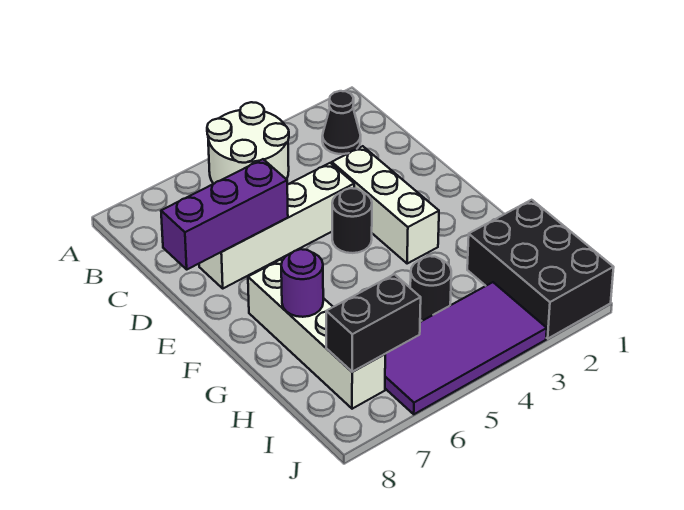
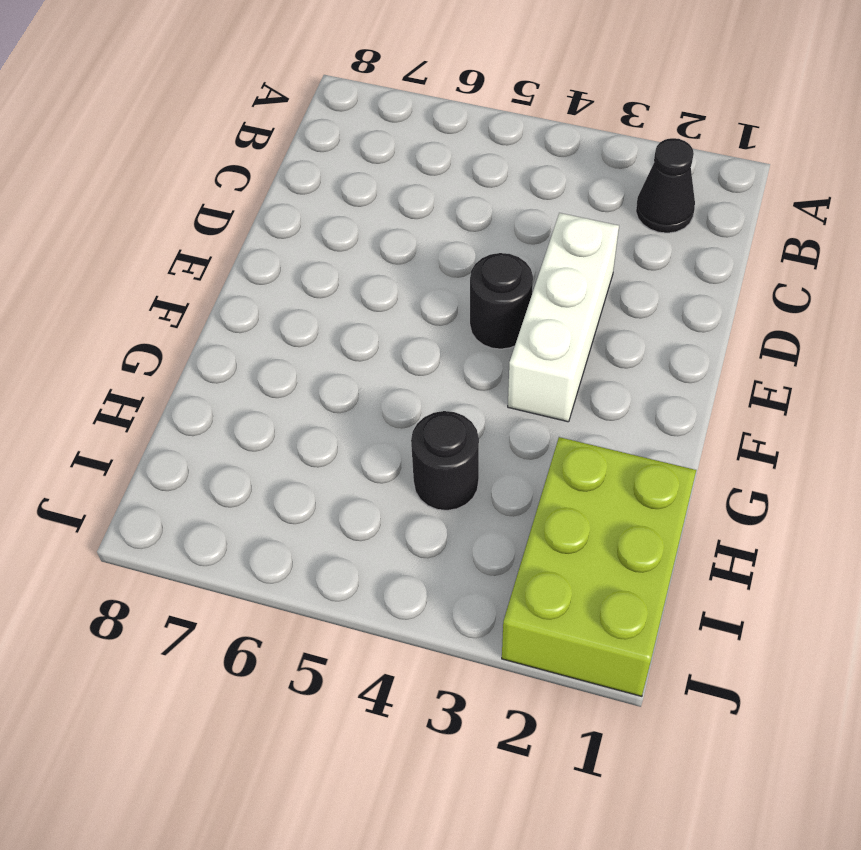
lime 2x3 brick [502,437,696,696] -> black 2x3 brick [467,200,614,338]
none -> white 2x2 round brick [207,102,289,184]
none -> white 1x4 brick [199,163,354,288]
none -> white 1x4 brick [248,260,385,409]

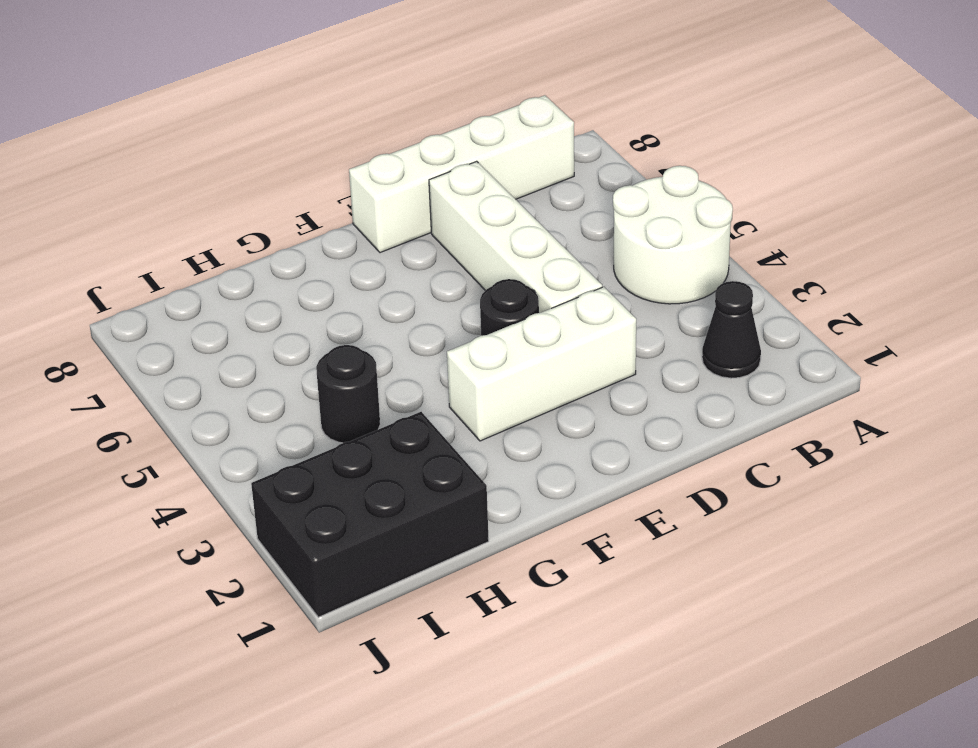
white 1x4 brick [349,95,574,253] -> white 1x4 brick moved to [248,260,385,409]
none -> purple 2x4 tile [385,282,547,414]
none -> purple 1x3 brick [161,159,288,269]
none -> purple 1x1 round brick [281,249,323,317]

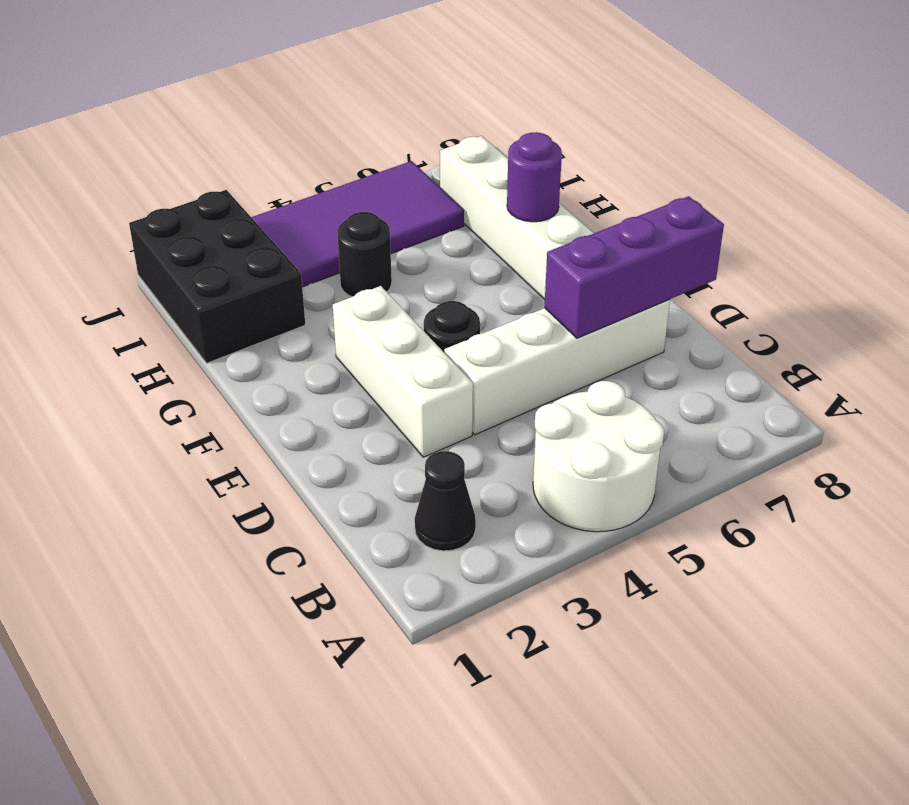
none -> black 1x2 brick [326,274,421,372]

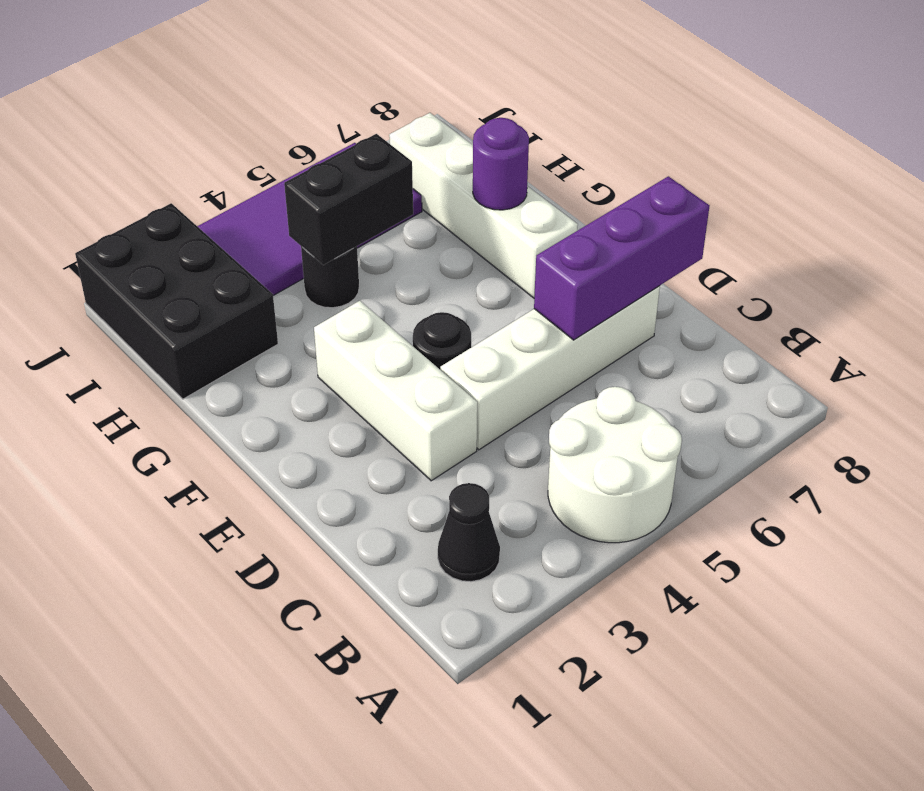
black 1x2 brick [284,134,413,265] -> black 1x2 brick moved to [326,274,421,372]

